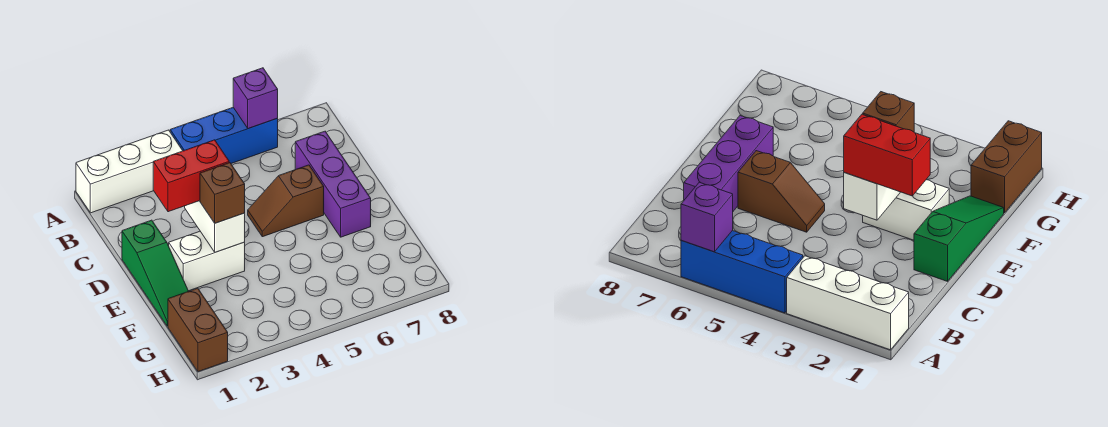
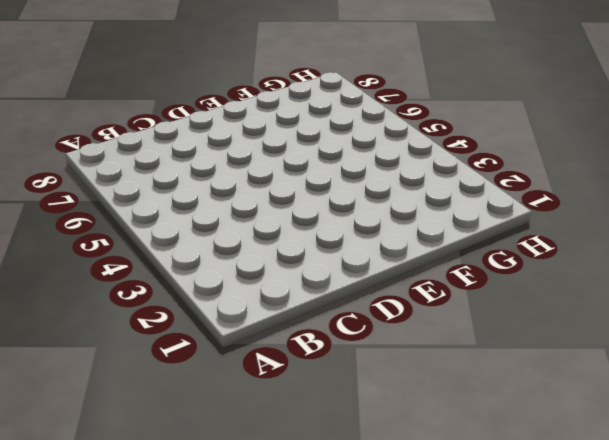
none -> white 1x3 brick [76,130,183,213]
none -> blue 1x3 brick [170,108,278,163]

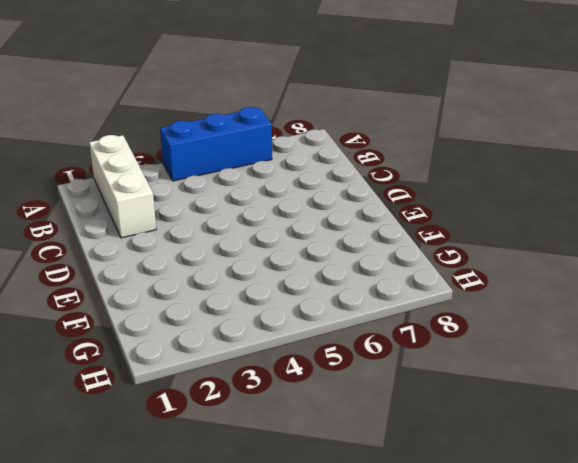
white 1x3 brick [89,135,156,238] -> white 1x3 brick turned to [76,130,183,213]
none -> purple 1x3 brick [295,131,371,237]
none -> green 1x3 slope [122,220,188,326]

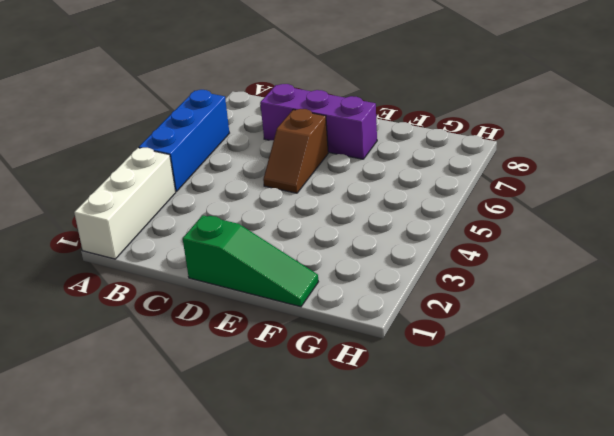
none -> white 1x2 brick [169,231,245,291]
none -> brown 1x2 brick [168,288,228,372]

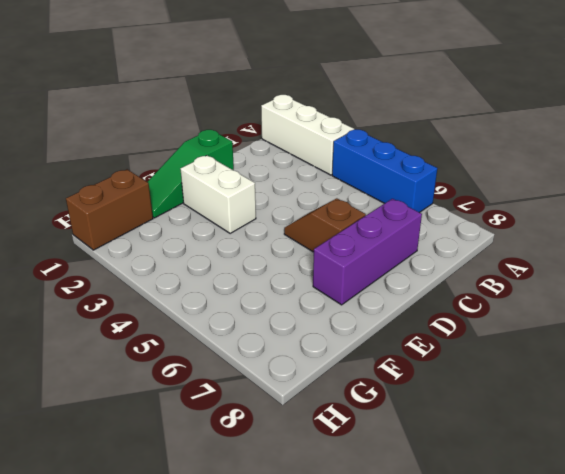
none -> purple 1x1 brick [233,68,278,129]
none -> white 1x2 brick [185,201,245,252]

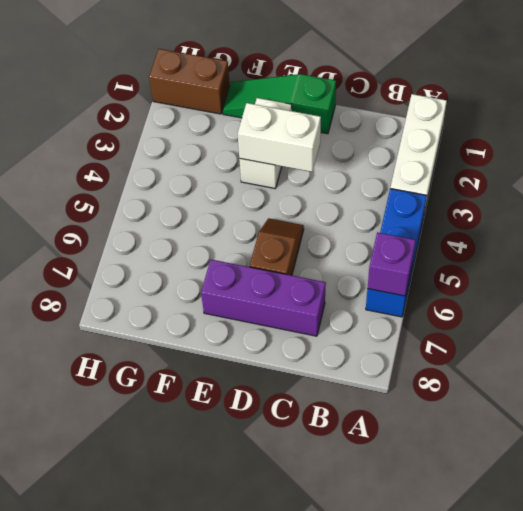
none -> red 1x2 brick [153,140,229,212]
none -> brown 1x1 brick [200,163,245,223]

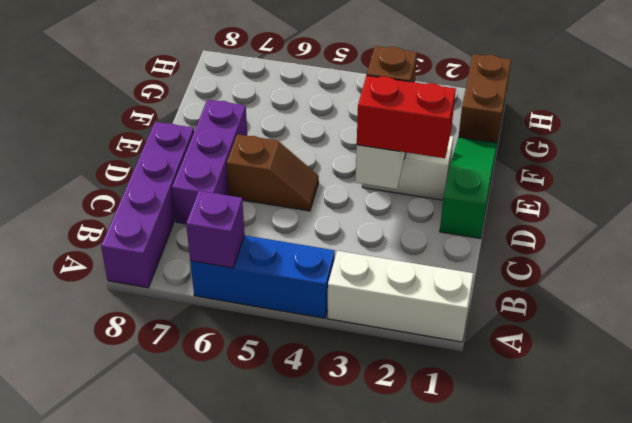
purple 1x4 brick [101,122,194,288] -> none

